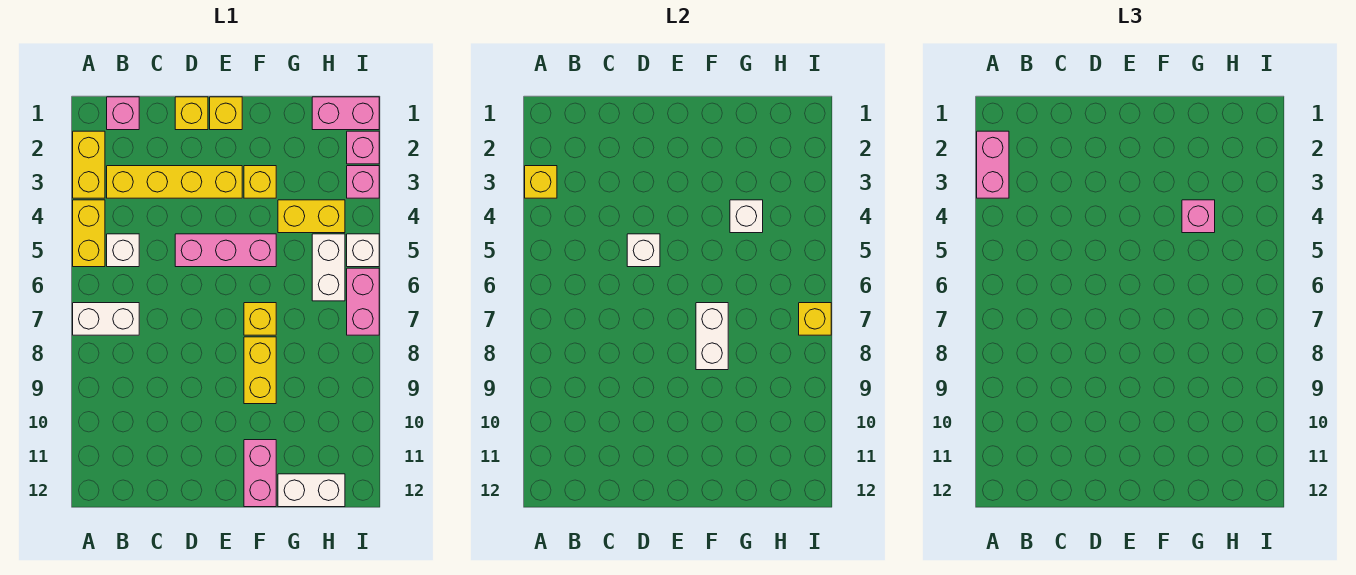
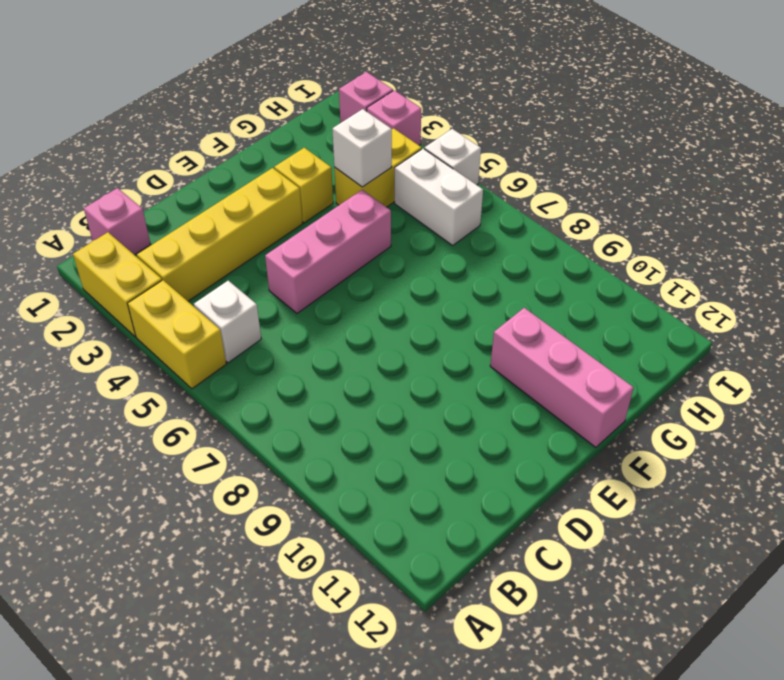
pink 1x3 brick [490,308,634,447] -> pink 1x2 brick [244,440,276,507]
none -> white 1x2 brick [73,303,139,335]
none -> yellow 1x1 brick [175,97,208,130]
none -> yellow 1x1 brick [210,97,242,130]

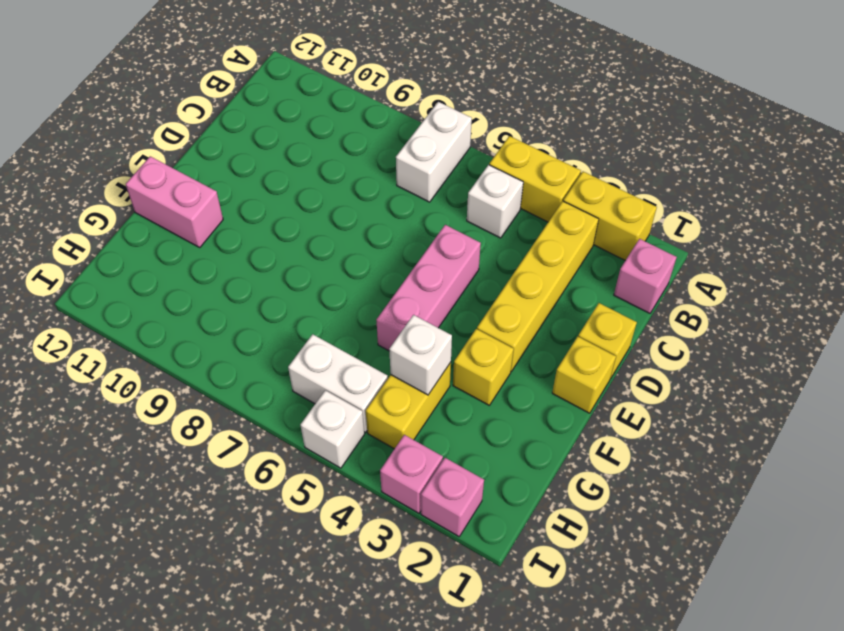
none -> yellow 1x1 brick [244,303,276,335]
none -> yellow 1x2 brick [244,337,276,404]
none -> white 1x2 brick [278,474,345,507]

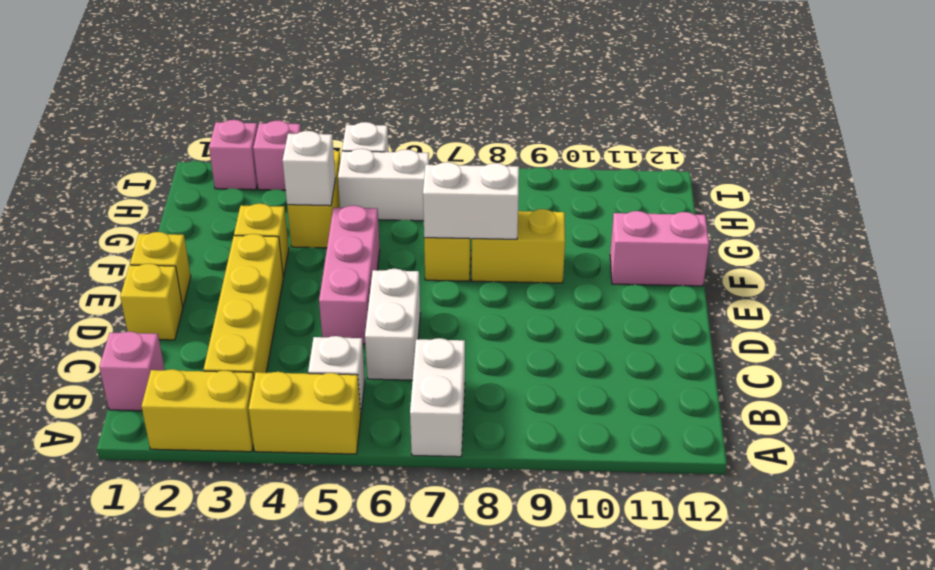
white 1x2 brick [365,269,420,380] -> white 1x2 brick moved to [278,474,345,507]
none -> pink 1x2 brick [312,97,379,130]
none -> pink 1x2 brick [347,268,379,335]
none -> yellow 1x1 brick [525,166,557,198]

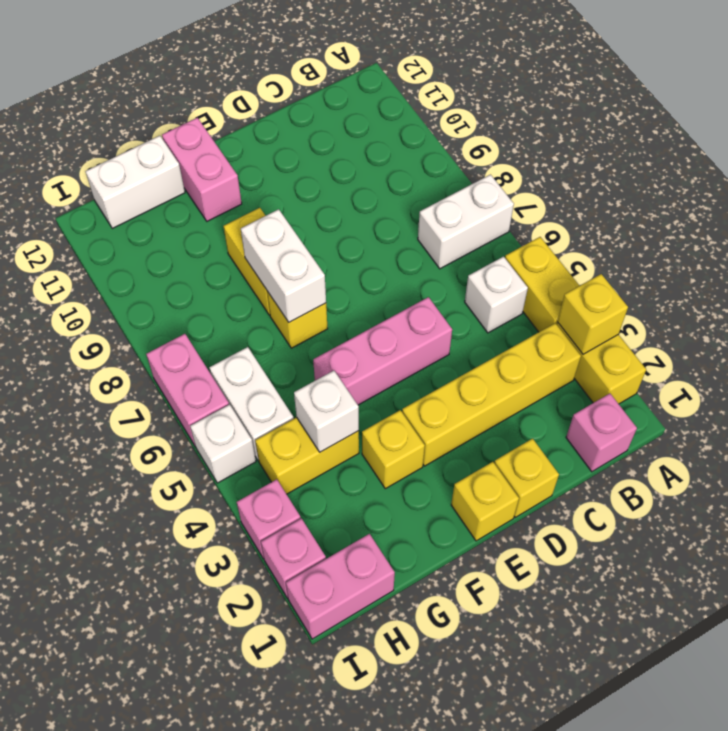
none -> white 1x1 brick [627,234,660,267]
none -> yellow 1x1 brick [799,303,831,335]
none -> pink 1x2 brick [977,131,1009,198]

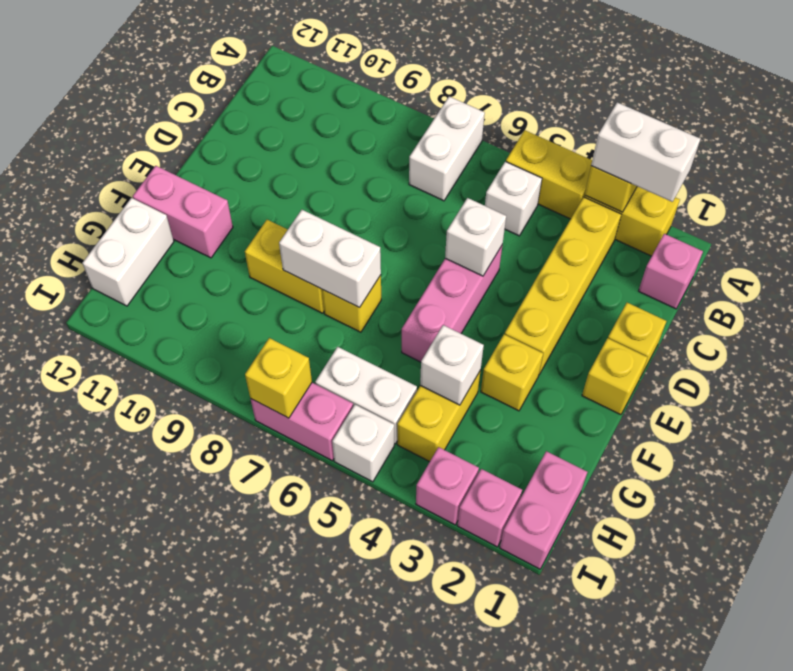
white 1x2 brick [591,102,700,202] -> pink 1x2 brick [977,131,1009,198]
none -> pink 1x1 brick [1182,200,1215,233]

